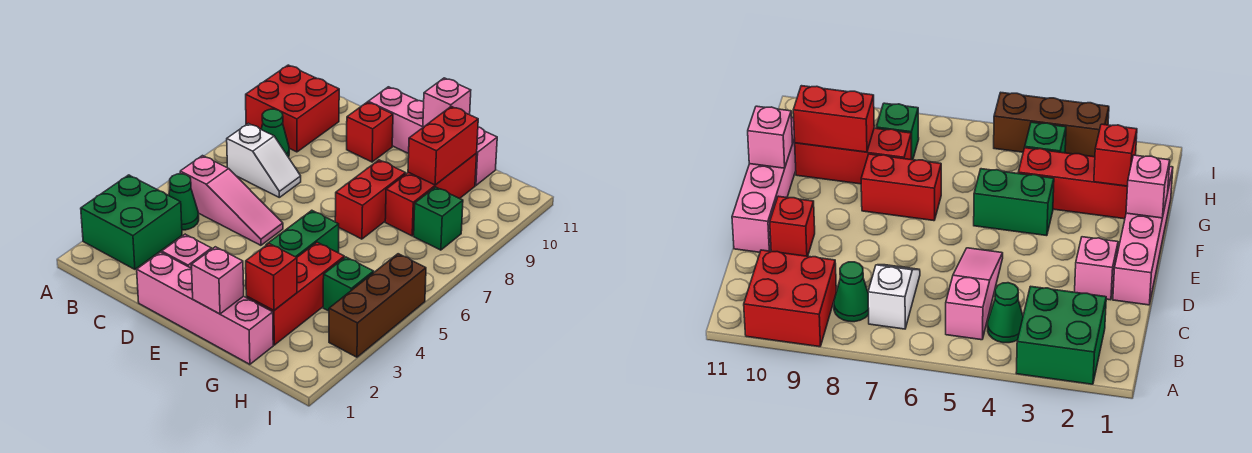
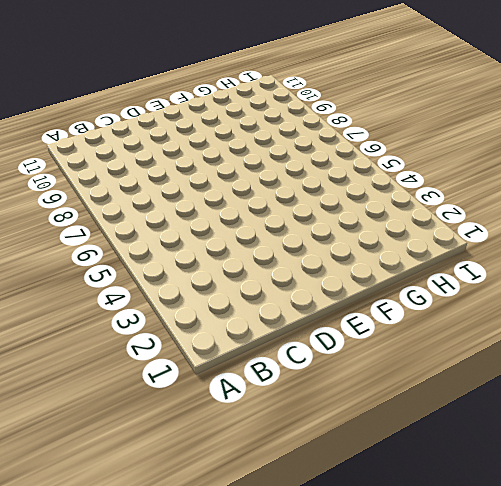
none -> green 2x2 brick [81,175,182,269]
none -> red 2x2 brick [246,65,339,152]
none -> green 1x1 cone [169,174,199,230]

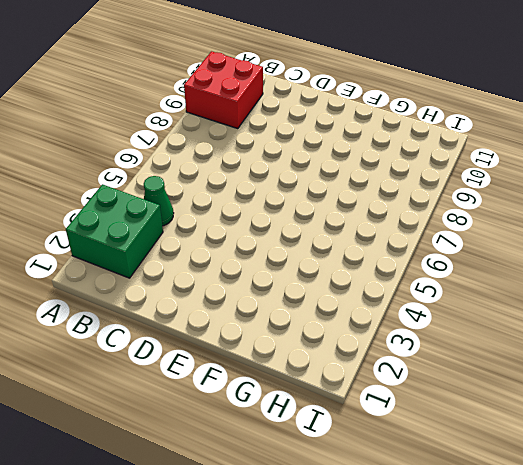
none -> pink 1x3 slope [180,156,283,245]
none -> white 1x2 slope [227,123,301,197]
none -> green 1x1 cone [261,109,289,157]

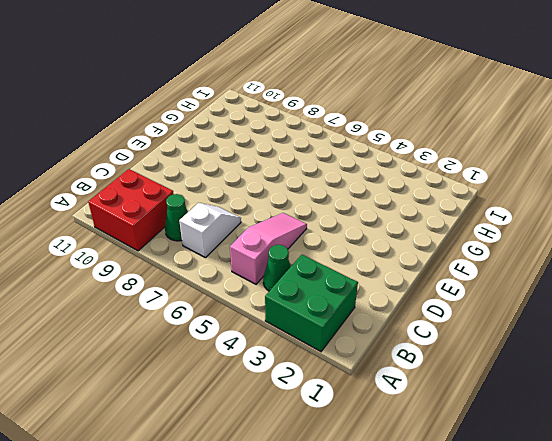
none -> pink 1x4 brick [137,252,273,364]
none -> pink 1x1 brick [162,234,212,269]
none -> red 1x1 brick [347,102,393,162]

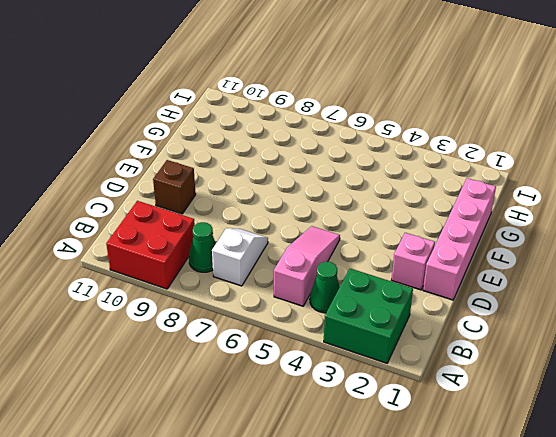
brown 1x1 brick [153,160,196,214] -> red 1x1 brick [347,102,393,162]
none -> pink 1x4 brick [368,87,497,185]
none -> green 1x2 brick [266,210,339,257]
none -> red 1x2 brick [335,160,406,239]

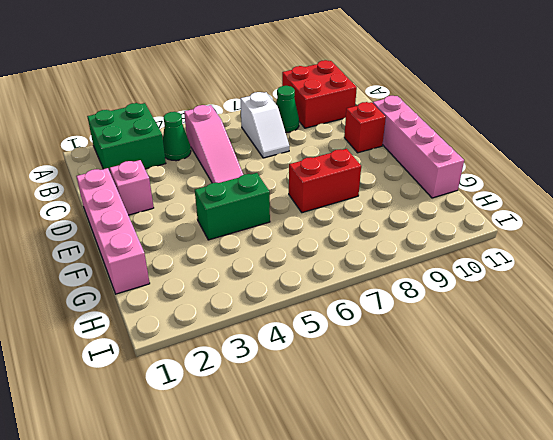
none -> red 1x3 brick [246,242,344,345]
none -> red 1x3 brick [385,153,477,236]
none -> green 1x1 brick [323,257,374,311]

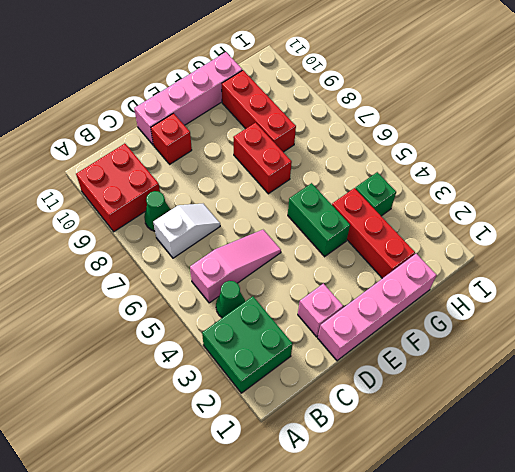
none -> green 1x1 brick [414,187,463,250]
none -> brown 1x3 brick [329,254,426,357]
none -> pink 1x1 brick [191,247,244,314]

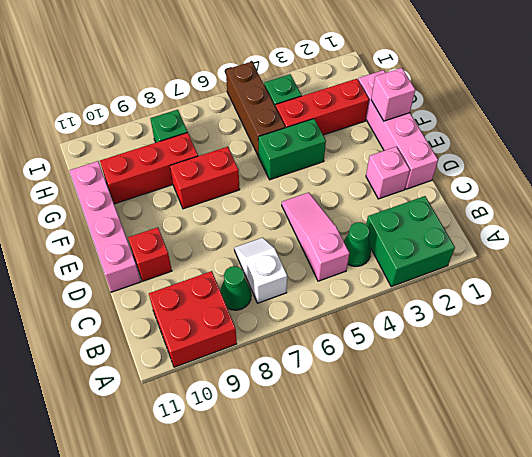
brown 1x3 brick [226,62,285,156] -> brown 1x3 brick turned to [329,254,426,357]
none -> pink 1x1 brick [423,78,471,127]
none -> red 1x1 brick [246,244,297,311]
none -> red 1x2 brick [408,107,478,185]

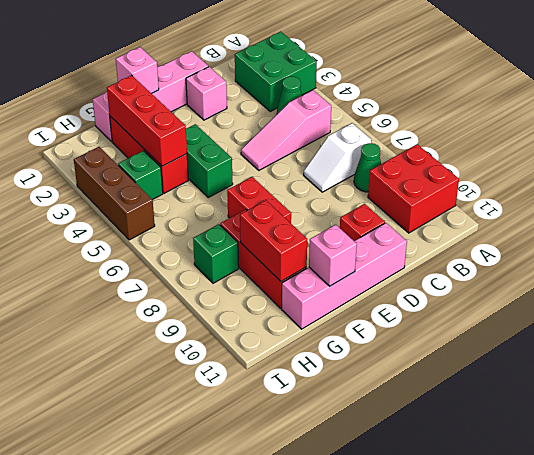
red 1x3 brick [107,75,187,166] -> red 1x1 brick [246,244,297,311]

